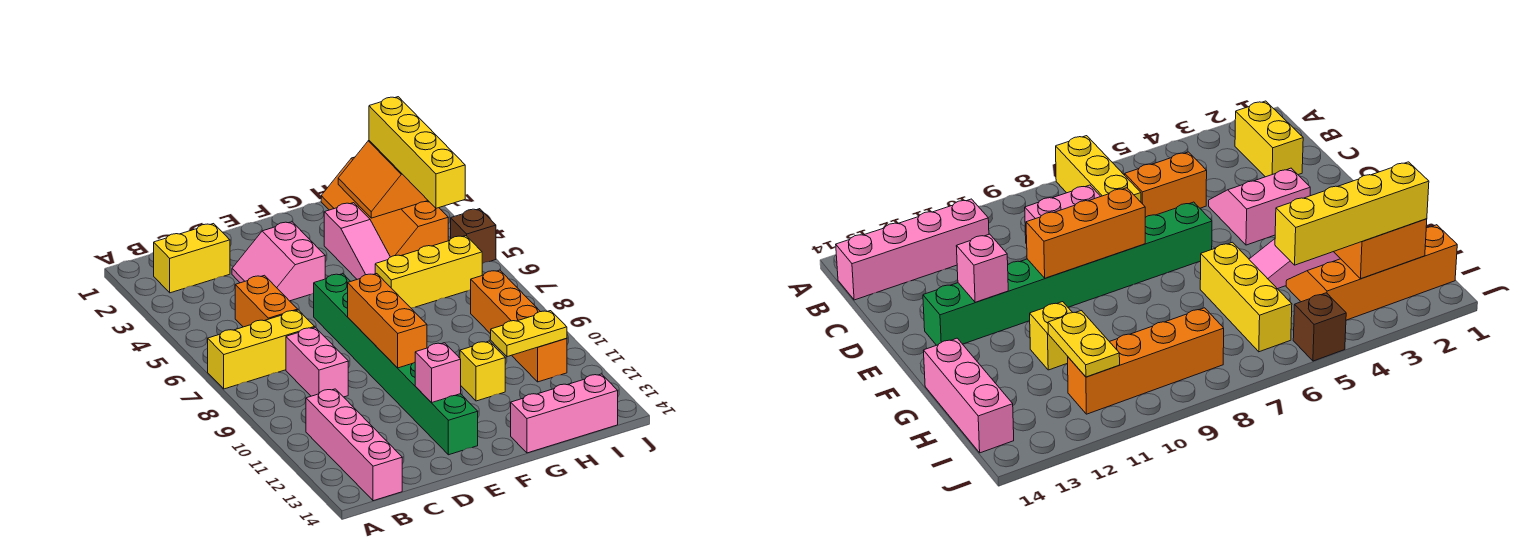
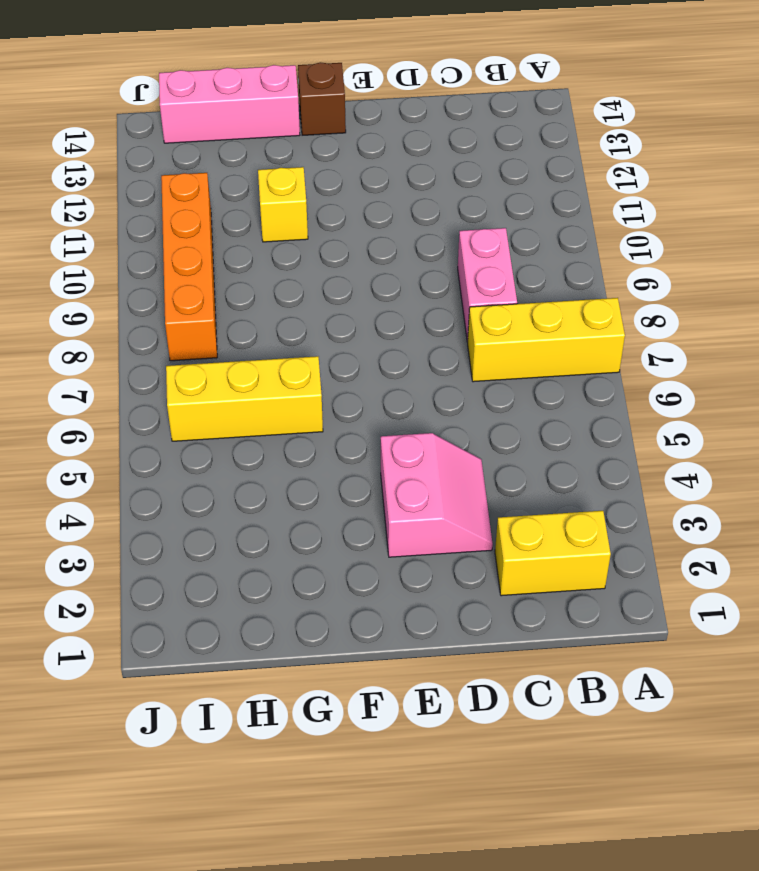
brown 1x1 brick [298,62,346,135] -> brown 1x1 brick moved to [451,209,496,264]
none -> pink 1x4 brick [306,389,402,501]
none -> orange 1x2 brick [235,275,298,327]
none -> green 1x8 brick [314,274,478,455]

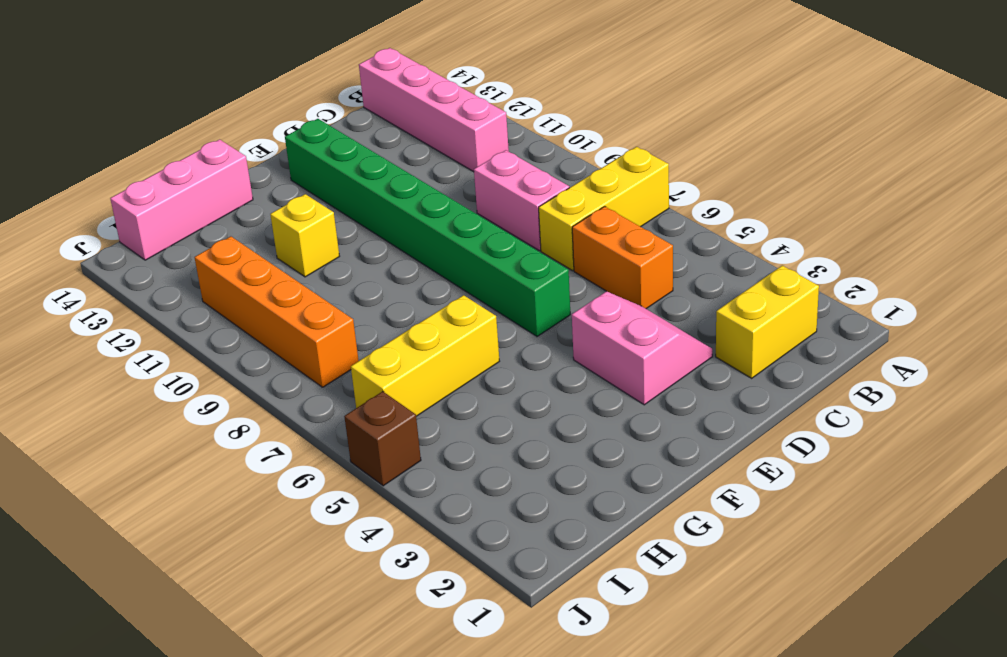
none -> pink 1x3 slope [324,203,390,279]
none -> orange 2x4 slope [321,157,448,257]
none -> orange 1x3 brick [348,274,427,368]

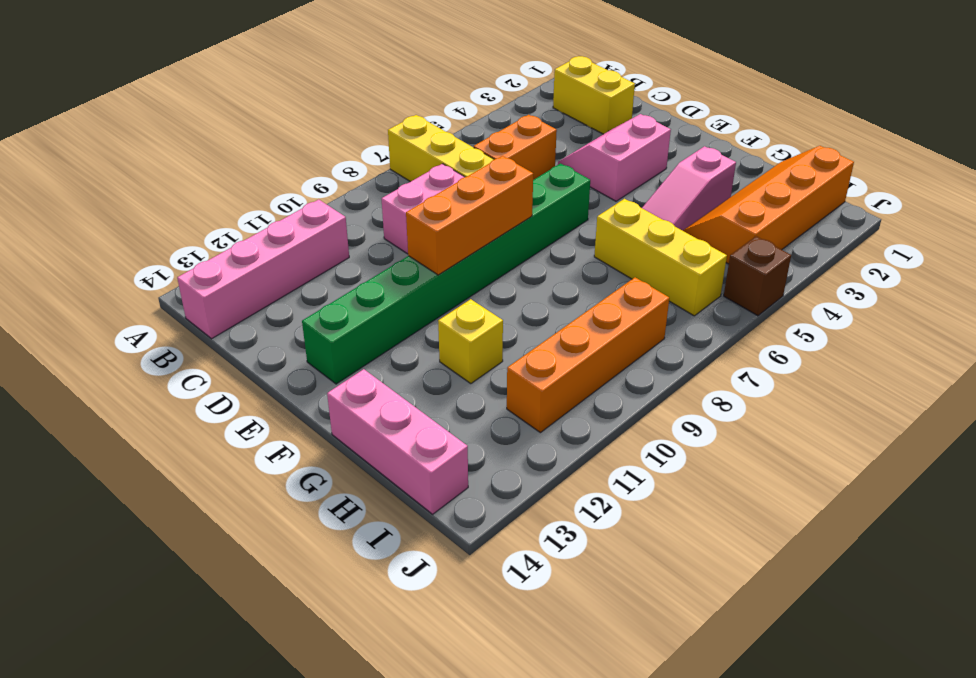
none -> pink 1x1 brick [415,343,461,403]
none -> orange 2x2 slope [338,141,428,218]
none -> yellow 1x2 plate [491,311,567,357]

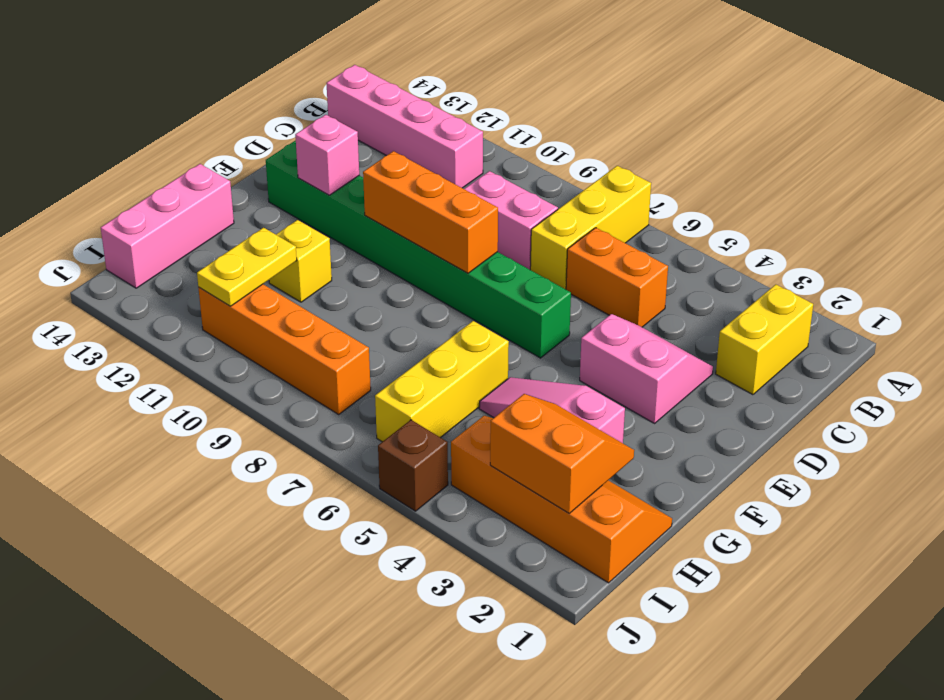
none -> yellow 1x4 brick [369,97,465,208]

